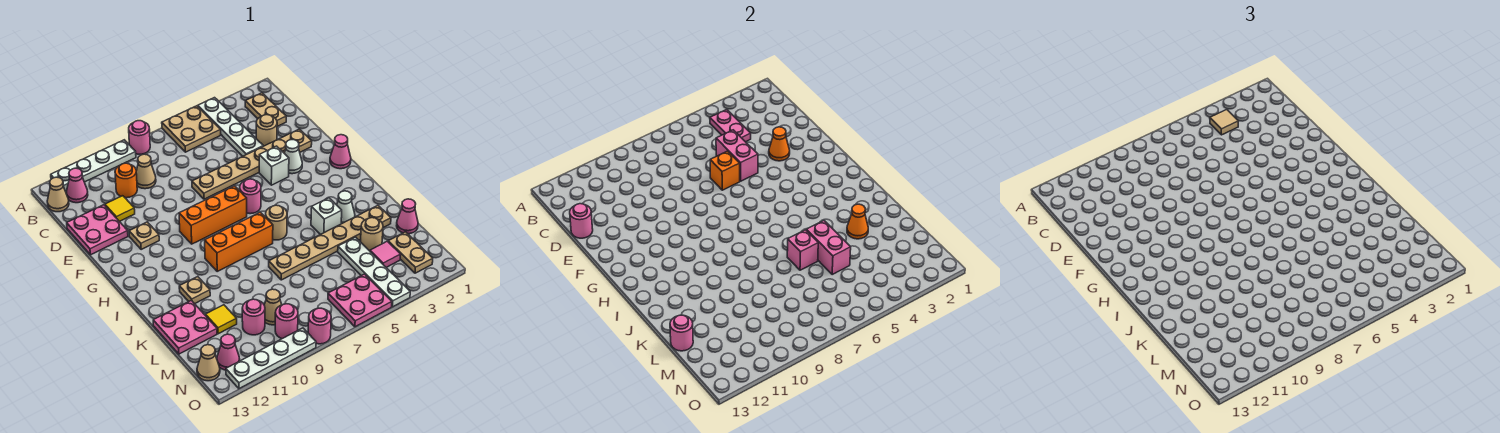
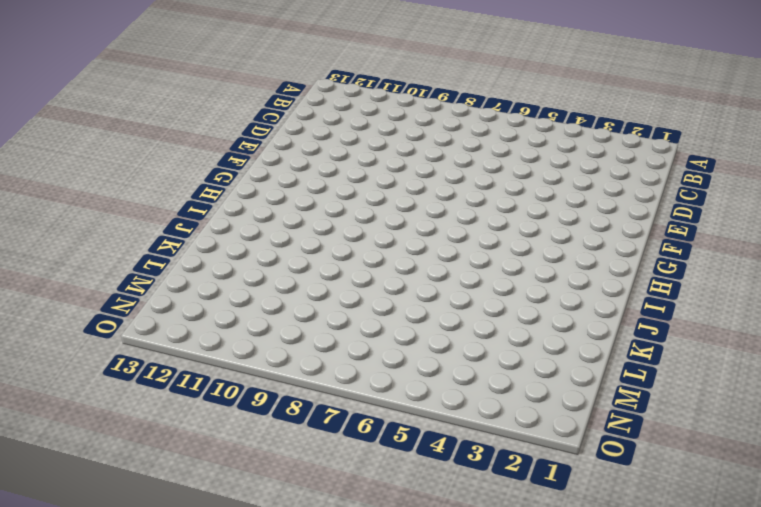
none -> white 1x4 plate [198,98,263,156]
none -> tan 2x2 plate [162,106,221,152]
none -> pink 1x1 round brick [129,121,150,154]
none -> white 1x4 plate [51,140,136,191]

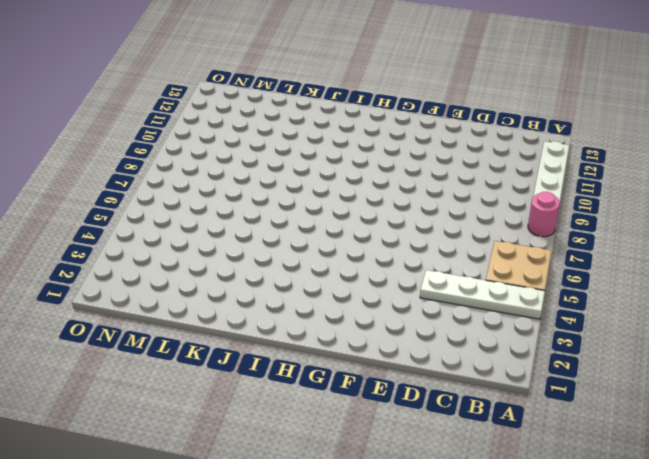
none -> tan 1x2 plate [245,93,286,126]
none -> pink 1x1 cone [66,168,88,203]
none -> tan 1x1 cone [47,177,69,212]
none -> tan 1x1 cone [136,154,156,189]

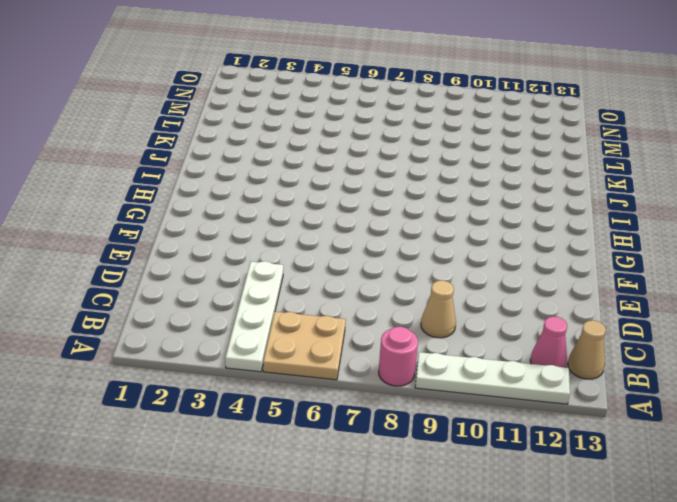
none -> tan 1x2 plate [245,93,286,126]
none -> orange 1x1 round brick [115,163,137,198]
none -> tan 1x1 round brick [256,115,277,146]
none -> yellow 1x1 tile [105,196,135,222]

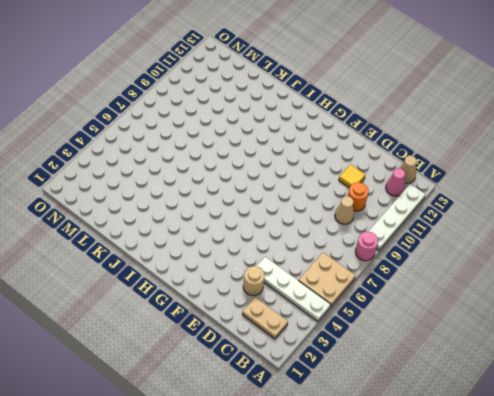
none -> pink 2x2 plate [67,205,128,255]
none -> tan 1x6 plate [192,129,312,199]
none -> white 1x1 cone [284,140,302,174]
none -> white 1x1 brick [259,146,289,185]

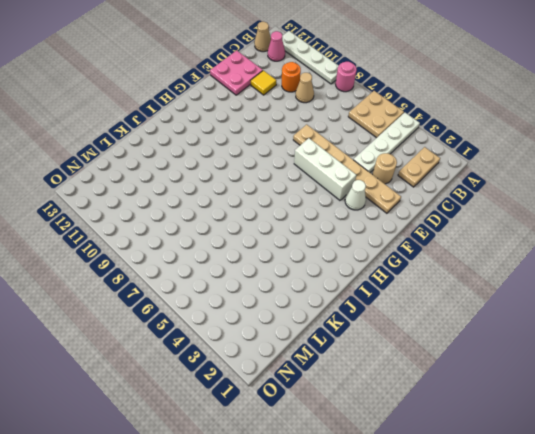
white 1x3 brick [294,138,356,200] -> white 1x1 brick [259,146,289,185]
none -> tan 1x1 plate [129,222,159,249]
none -> pink 1x1 cone [330,135,351,169]
none -> pink 1x1 round brick [240,179,261,214]
none -> orange 1x3 brick [179,186,247,244]

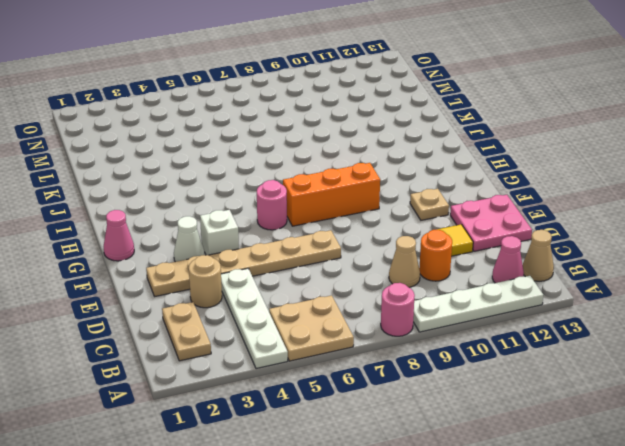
none -> tan 1x1 round brick [266,205,287,240]
none -> orange 1x3 brick [205,212,273,271]
none -> white 1x1 cone [337,191,355,224]
none -> white 1x1 brick [311,198,342,235]

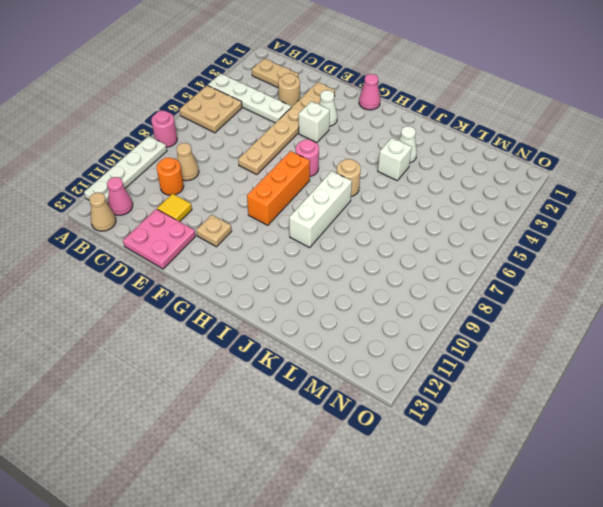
white 1x3 brick [289,171,352,248] -> orange 1x3 brick [205,212,273,271]
none -> tan 1x1 plate [179,277,210,304]
none -> tan 1x6 plate [269,206,391,280]
none -> pink 2x2 plate [153,300,217,354]
none -> pink 1x1 cone [397,199,418,234]

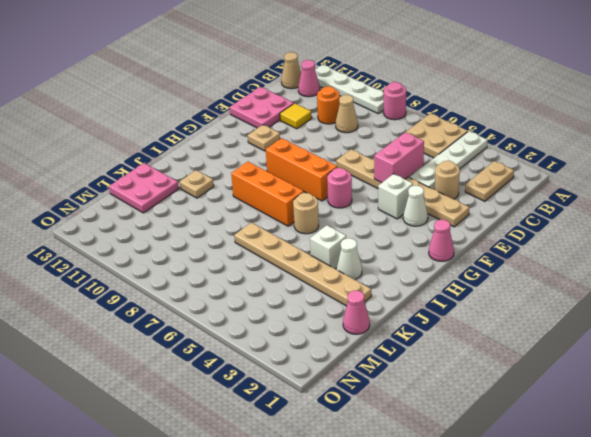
none -> tan 1x1 round brick [360,218,383,251]
none -> white 1x4 plate [338,237,410,307]
none -> yellow 1x1 tile [205,305,237,334]
none -> tan 1x2 plate [388,232,433,273]

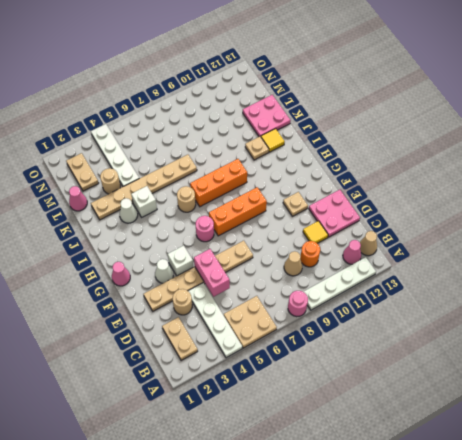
yellow 1x1 tile [261,129,285,152] -> yellow 1x1 tile moved to [205,305,237,334]
none -> pink 1x1 tile [370,241,401,267]
none -> tan 1x1 cone [264,289,282,325]
none -> pink 1x1 round brick [242,299,265,335]
none -> pink 2x2 plate [328,274,392,327]

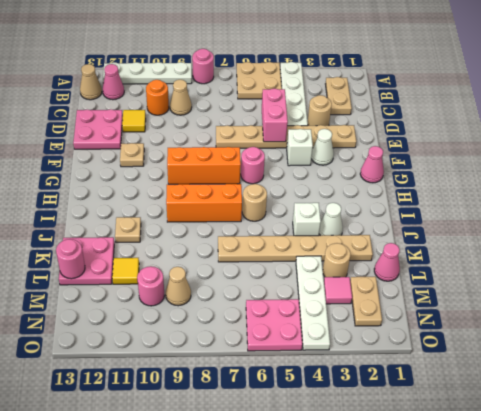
none -> pink 1x1 round brick [275,304,298,339]
none -> pink 1x1 cone [217,334,240,370]
none -> tan 1x1 cone [197,345,220,381]
none -> pink 1x1 round brick [308,308,331,344]

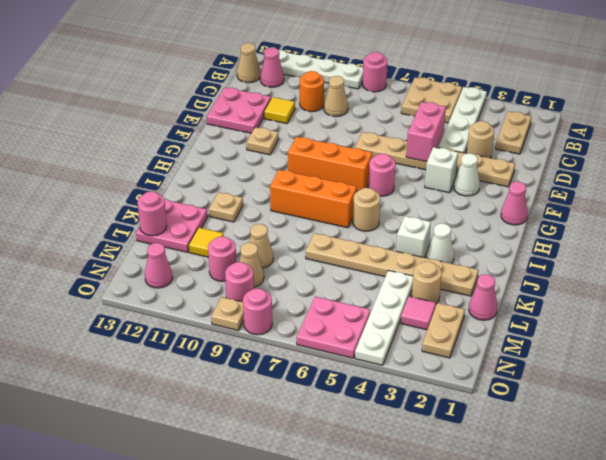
tan 1x1 cone [249,224,273,268] -> tan 1x1 cone moved to [197,345,220,381]
tan 1x1 plate [211,297,244,330] -> white 1x4 plate [226,328,316,389]
none -> pink 1x2 plate [710,110,751,142]
none -> pink 1x1 round brick [570,204,593,238]
none -> orange 1x1 cone [769,127,790,161]
none -> orange 1x1 brick [710,151,740,190]

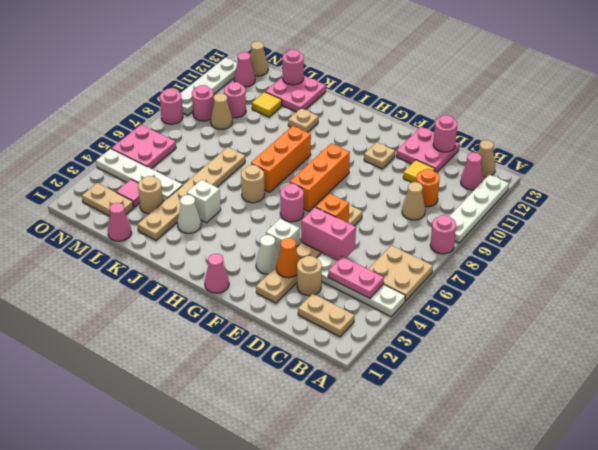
none -> orange 1x1 cone [847,204,868,239]
none -> pink 1x2 brick [806,221,851,274]
none -> pink 1x1 brick [787,230,818,270]
none -> tan 1x1 tile [1210,110,1238,135]

